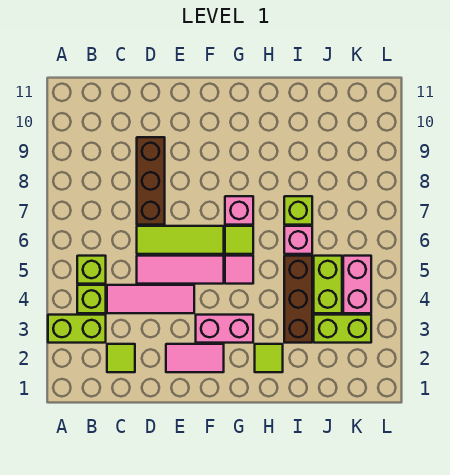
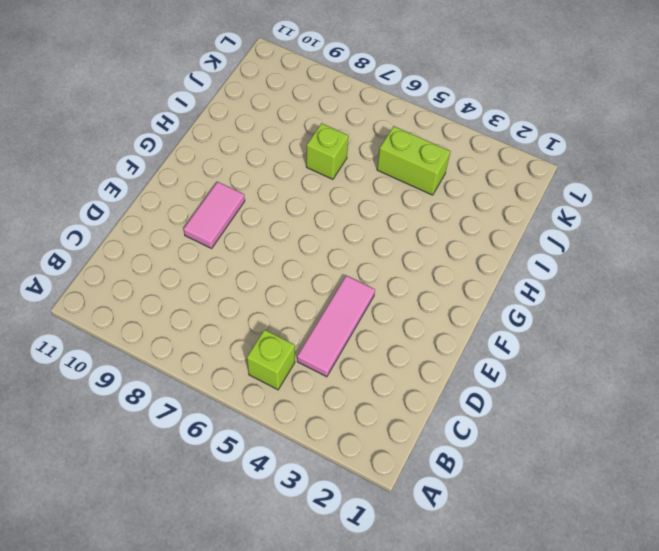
pink 1x2 tile [184,182,245,248] -> pink 1x2 tile moved to [166,344,224,372]
none -> lime 1x2 brick [48,315,106,343]
none -> lime 1x1 brick [77,285,106,313]
none -> lime 1x1 tile [107,344,135,372]

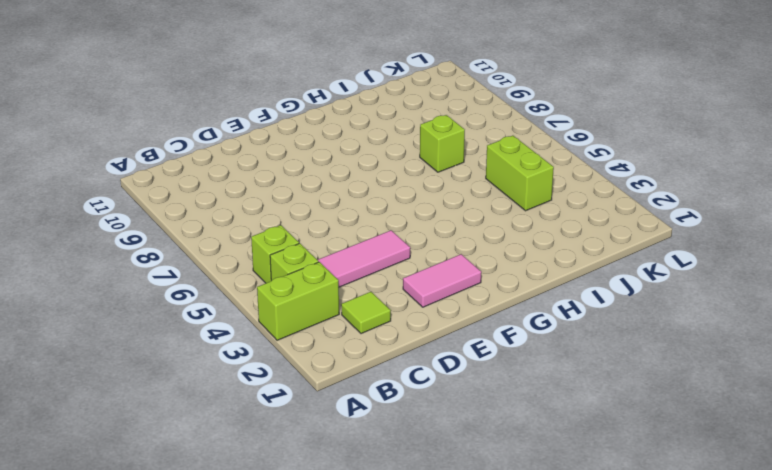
none -> pink 1x3 tile [137,256,224,284]
none -> lime 1x3 tile [137,226,224,254]
none -> brown 1x3 brick [137,137,165,225]

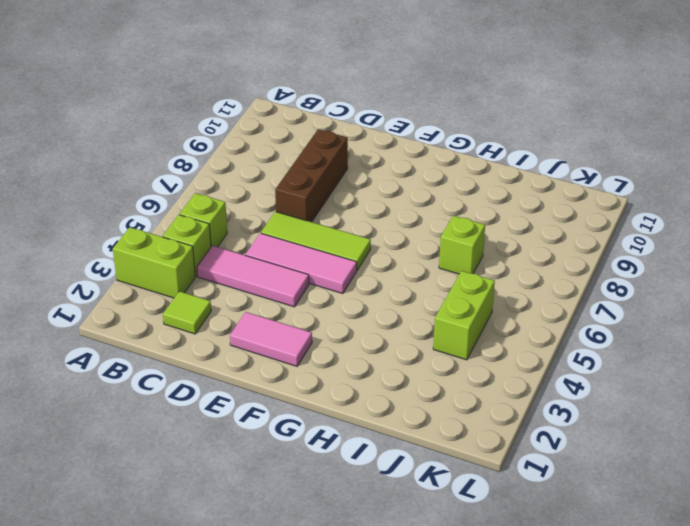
none -> pink 1x2 brick [196,315,253,343]
none -> pink 1x1 tile [225,256,253,284]
none -> lime 1x1 tile [225,226,253,254]

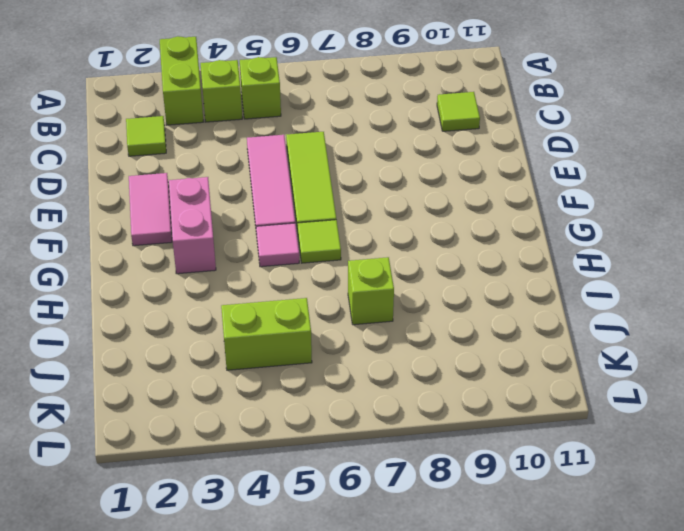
lime 1x1 tile [437,92,480,131] -> lime 1x1 tile moved to [255,344,283,372]
none -> pink 1x3 tile [107,285,194,313]
none -> brown 1x3 brick [137,137,165,225]
none -> pink 1x1 brick [225,196,253,225]

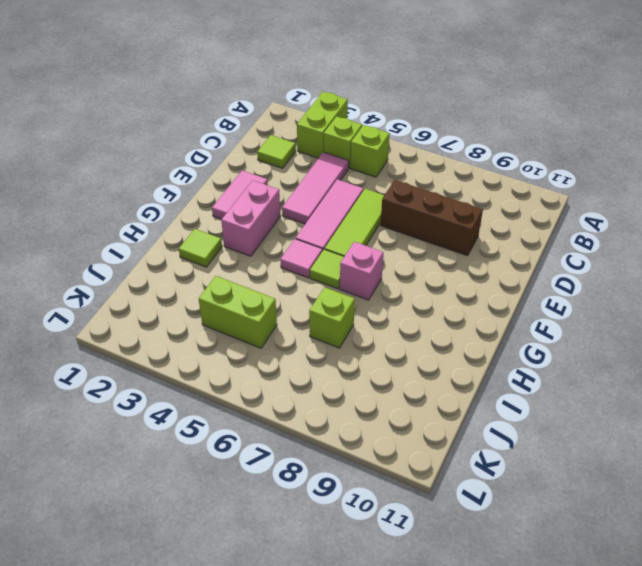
none -> brown 1x3 brick [284,256,312,343]
none -> pink 1x1 brick [284,226,312,254]
none -> lime 1x2 brick [314,315,371,343]

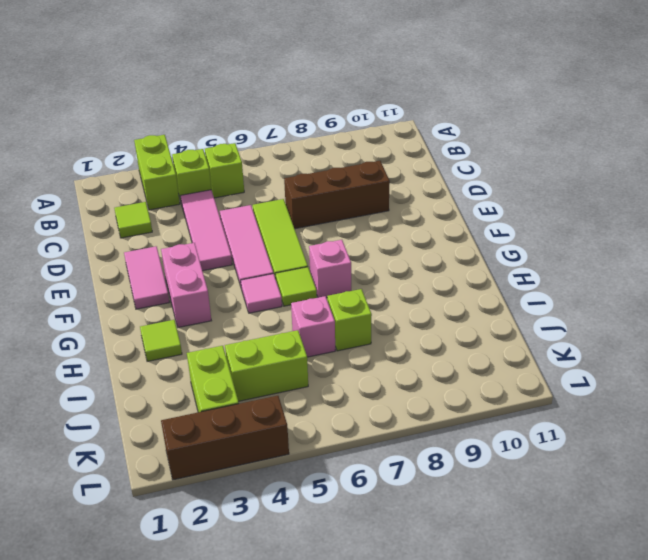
brown 1x3 brick [161,396,289,480] -> brown 1x3 brick moved to [284,256,312,343]
none -> pink 1x2 brick [343,256,371,313]

